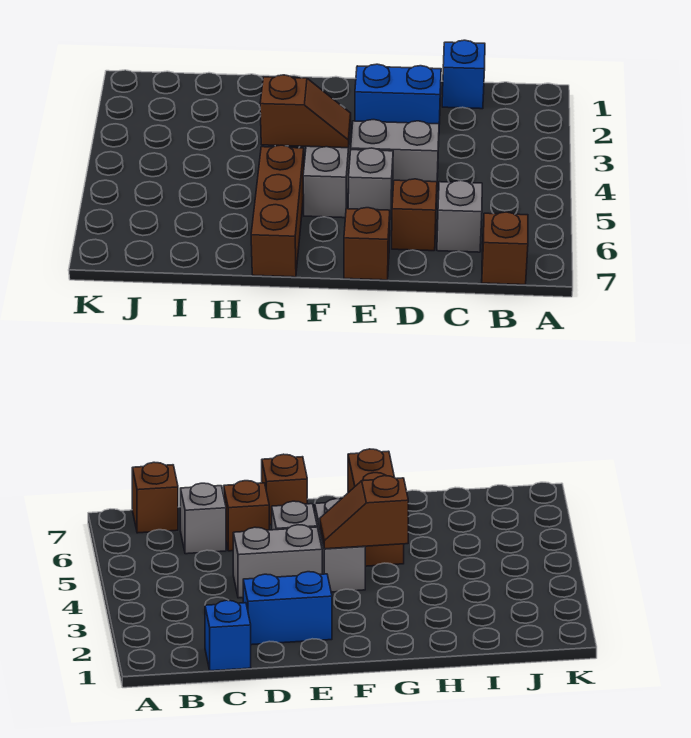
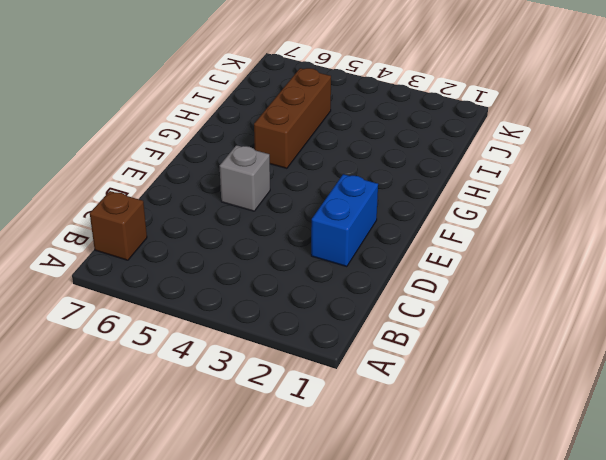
brown 1x3 brick [254,68,331,168] -> brown 1x3 brick turned to [251,145,304,277]
none -> blue 1x1 brick [442,40,485,109]
none -> grey 1x1 brick [437,180,482,252]

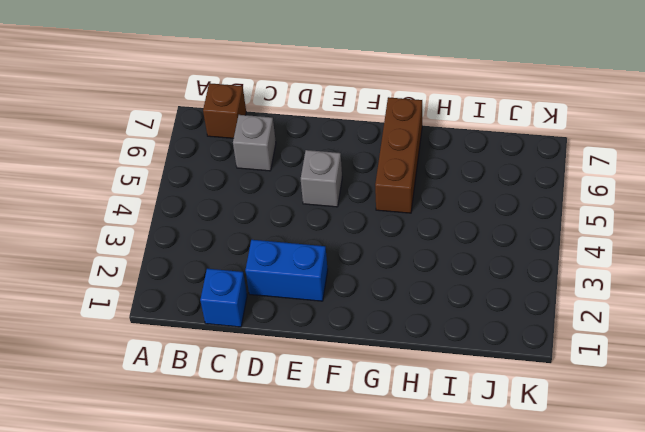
none -> grey 1x2 brick [351,120,439,185]
none -> brown 1x1 brick [392,179,437,251]

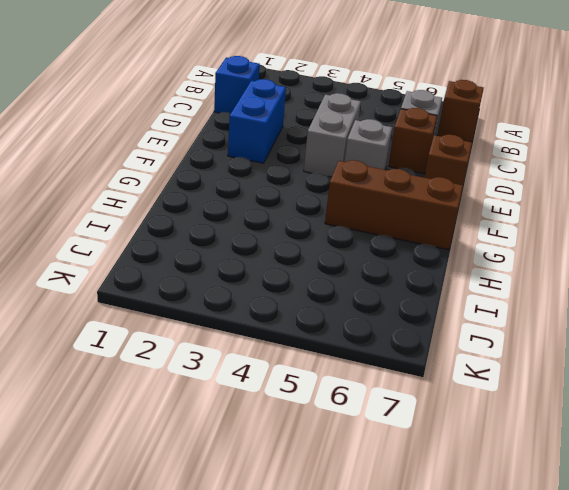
none -> grey 1x2 brick [303,123,351,218]
none -> brown 1x2 slope [260,75,351,148]

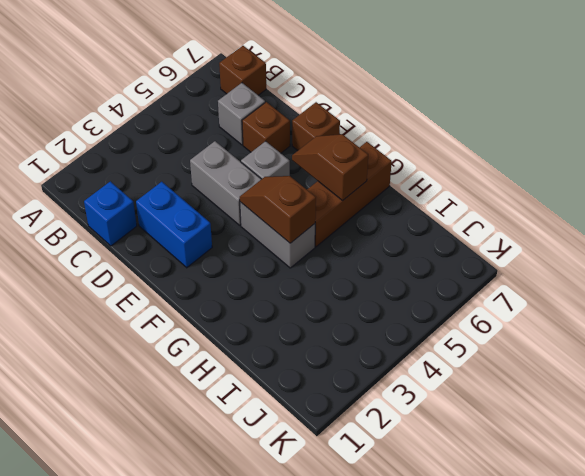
grey 1x2 brick [240,202,315,268] -> grey 1x2 brick turned to [303,123,351,218]
brown 1x2 slope [292,134,368,201] -> none

